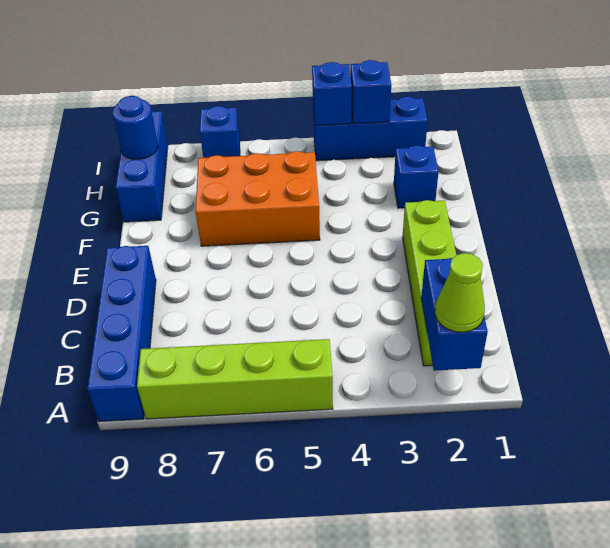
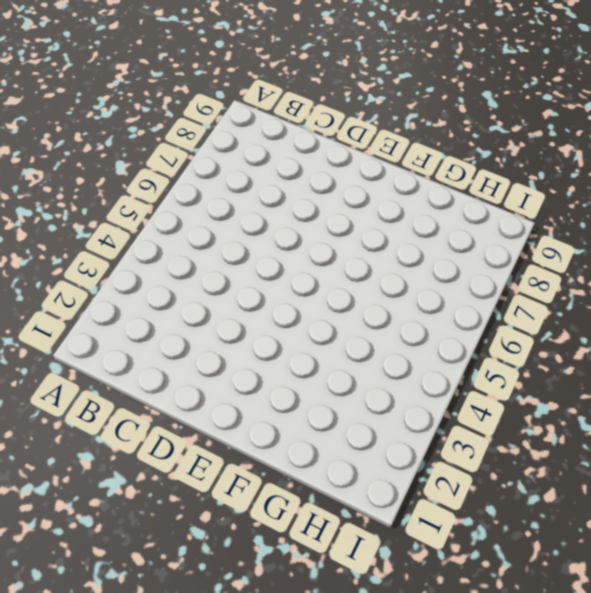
none -> lime 1x4 brick [137,339,333,419]
none -> blue 1x4 brick [87,246,156,422]
none -> lime 1x4 brick [402,200,456,366]

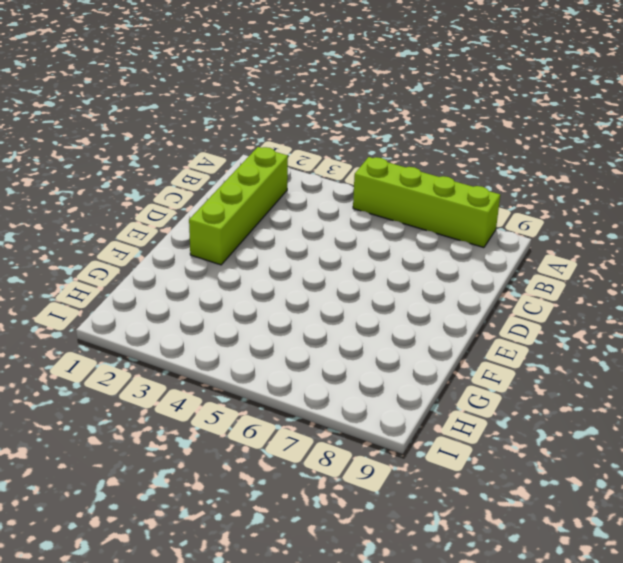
none -> blue 1x4 brick [87,246,156,422]
none -> orange 2x3 brick [196,151,320,246]
none -> blue 1x1 brick [394,145,439,208]

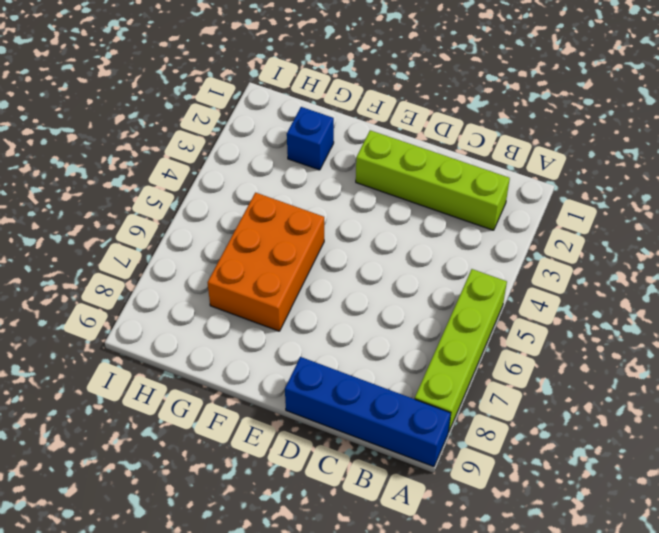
none -> blue 1x3 brick [116,111,168,222]
none -> blue 1x3 brick [313,97,428,161]
none -> blue 1x1 brick [200,106,240,158]

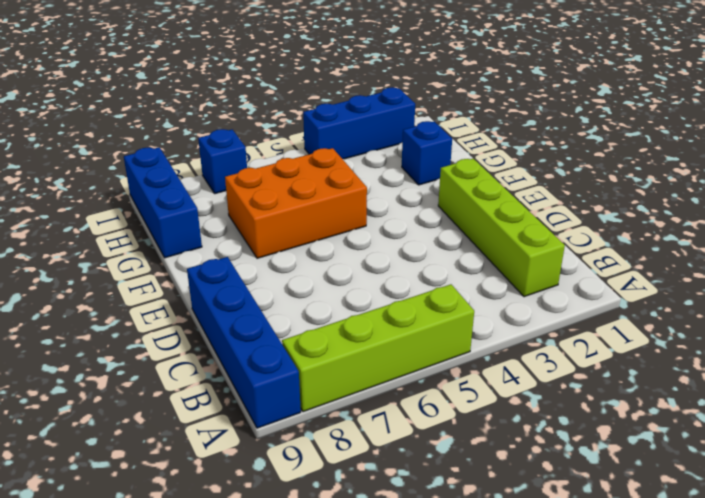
none -> blue 1x2 brick [421,258,488,371]
none -> blue 1x1 round brick [112,96,158,160]
none -> blue 1x1 brick [351,60,391,124]

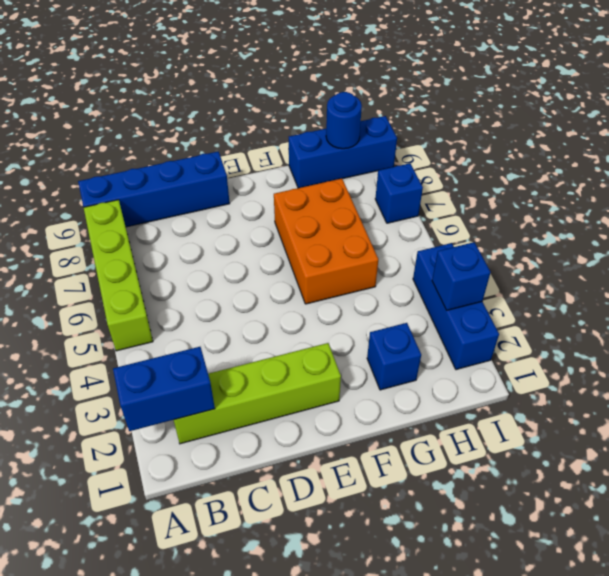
none -> blue 1x1 brick [312,62,352,126]
none -> lime 1x1 cone [435,253,485,332]

